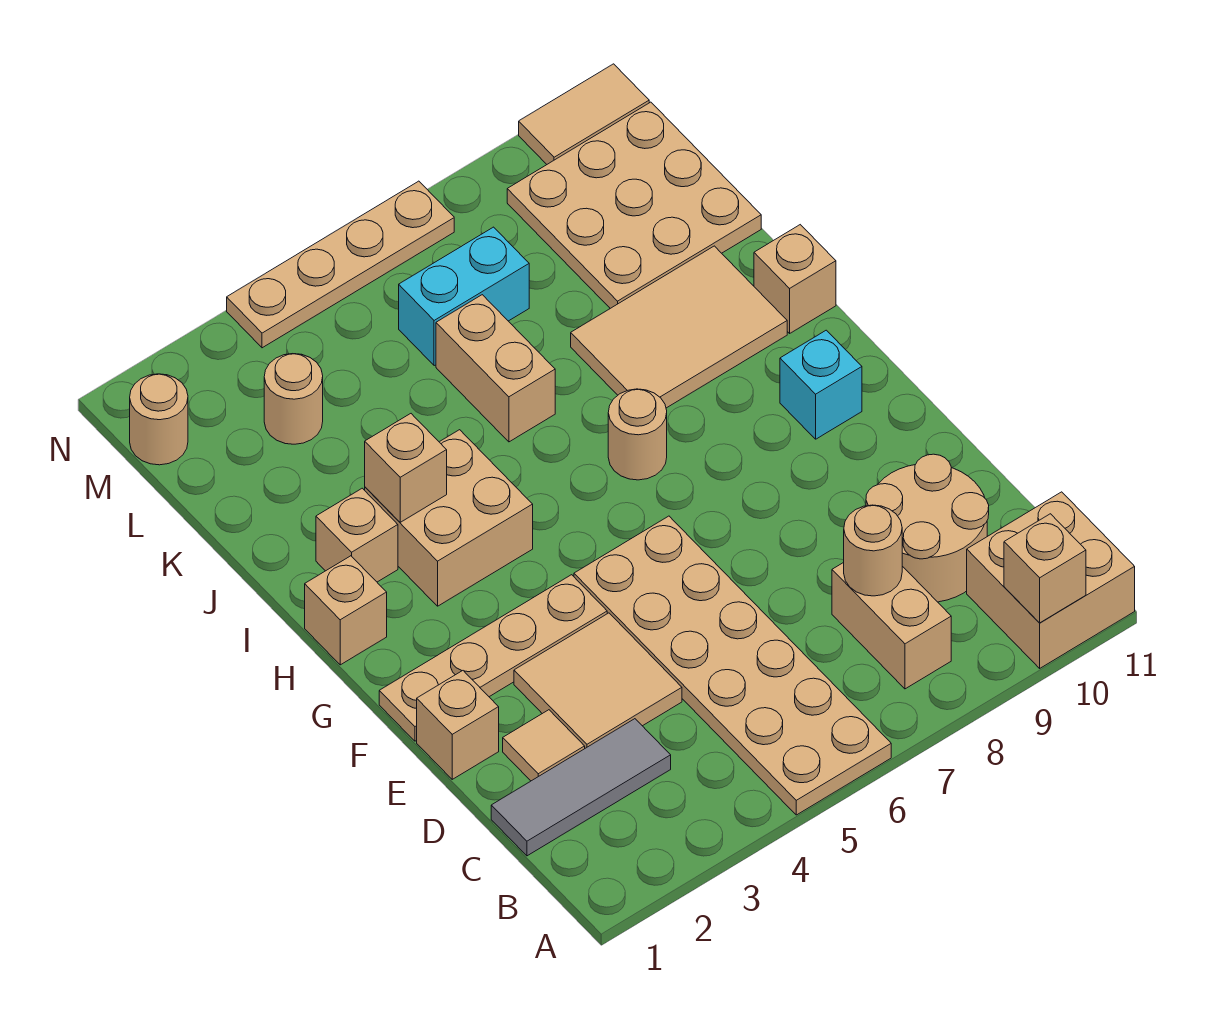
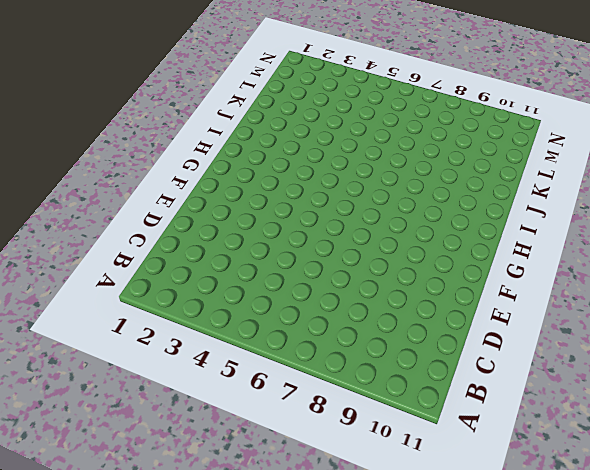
none -> tan 2x6 plate [574,516,891,815]
none -> tan 2x2 brick [967,492,1135,668]
none -> tan 1x2 brick [832,563,951,689]

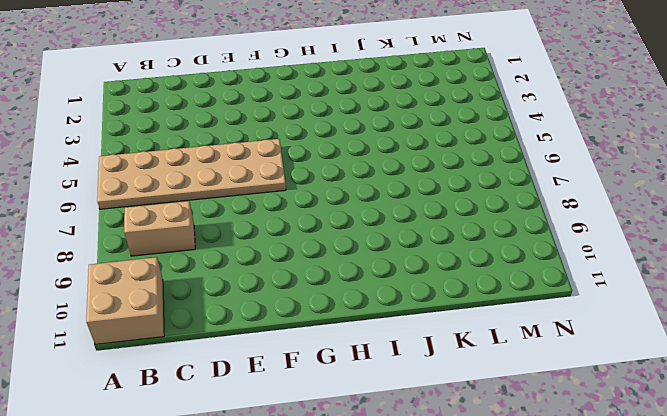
none -> grey 1x3 tile [491,719,671,856]
none -> tan 2x2 round brick [866,454,989,602]
none -> tan 1x1 tile [503,710,585,781]

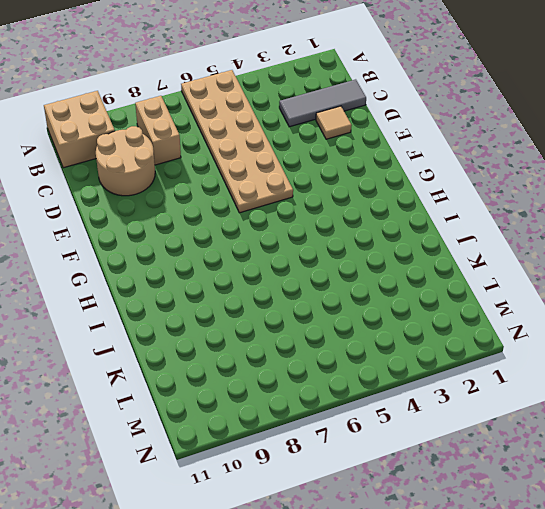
none -> tan 2x2 tile [514,613,682,748]
none -> tan 1x1 brick [417,671,499,779]
none -> tan 1x4 plate [379,575,607,741]

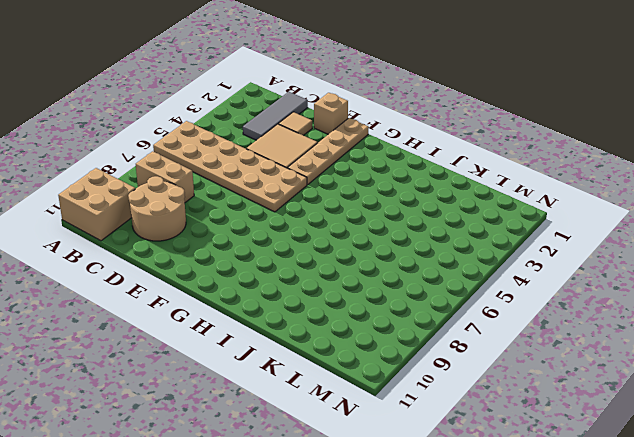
none -> cyan 1x1 brick [780,330,862,439]
none -> tan 1x1 brick [305,556,387,665]
none -> tan 2x2 brick [365,430,533,606]

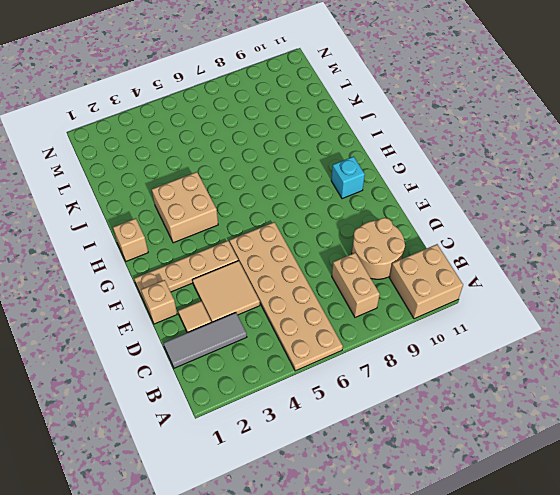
none -> tan 1x1 round brick [608,389,667,480]
none -> tan 1x1 brick [316,488,398,582]
none -> tan 2x3 tile [571,246,787,408]

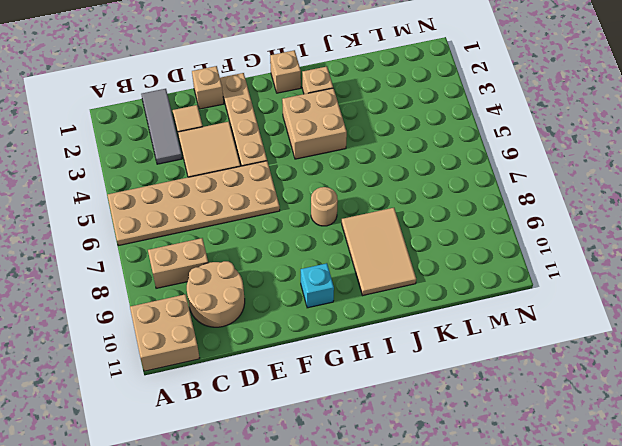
none -> tan 1x1 brick [754,225,836,333]
none -> tan 1x2 brick [436,295,555,442]
none -> tan 3x3 plate [507,102,761,308]

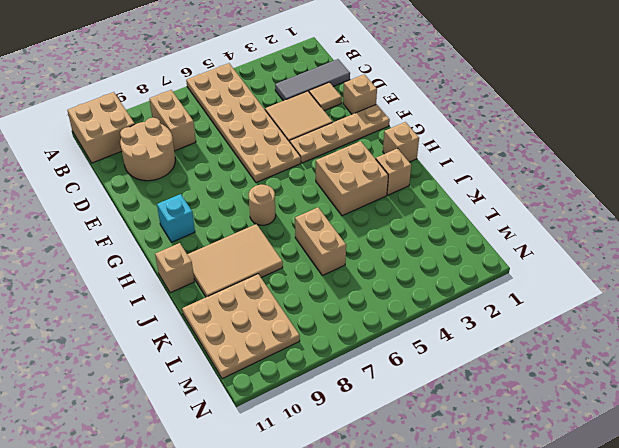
none -> tan 1x1 round brick [264,354,323,444]
none -> cyan 1x2 brick [399,227,529,366]
none -> tan 1x1 round brick [130,374,188,465]

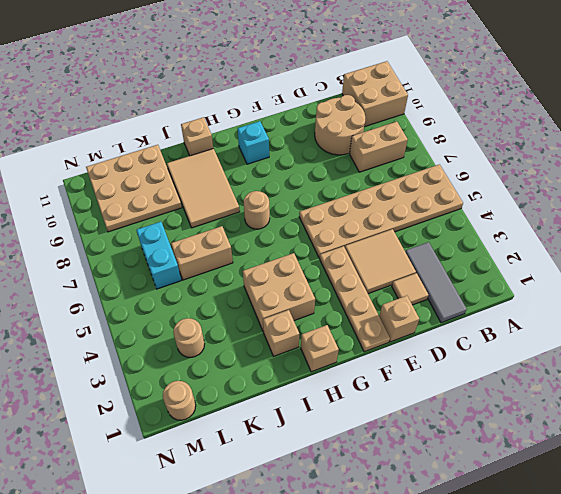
none -> tan 1x4 plate [227,181,454,348]
none -> tan 1x2 tile [519,64,649,164]
none -> tan 1x1 brick [1004,514,1086,623]

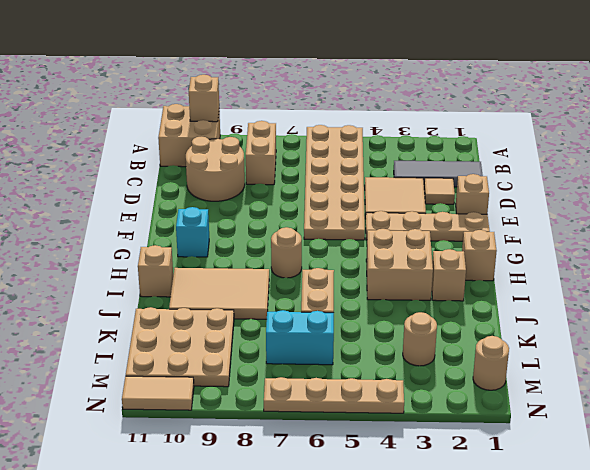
none -> tan 1x1 round brick [844,505,902,596]
none -> tan 1x1 brick [365,414,447,522]

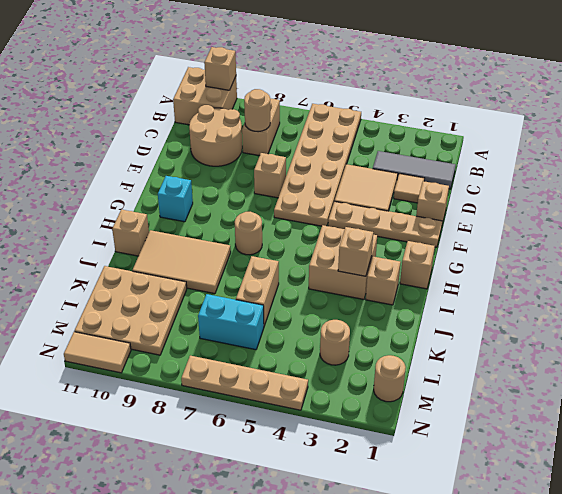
tan 1x1 brick [254,153,286,198] -> none

